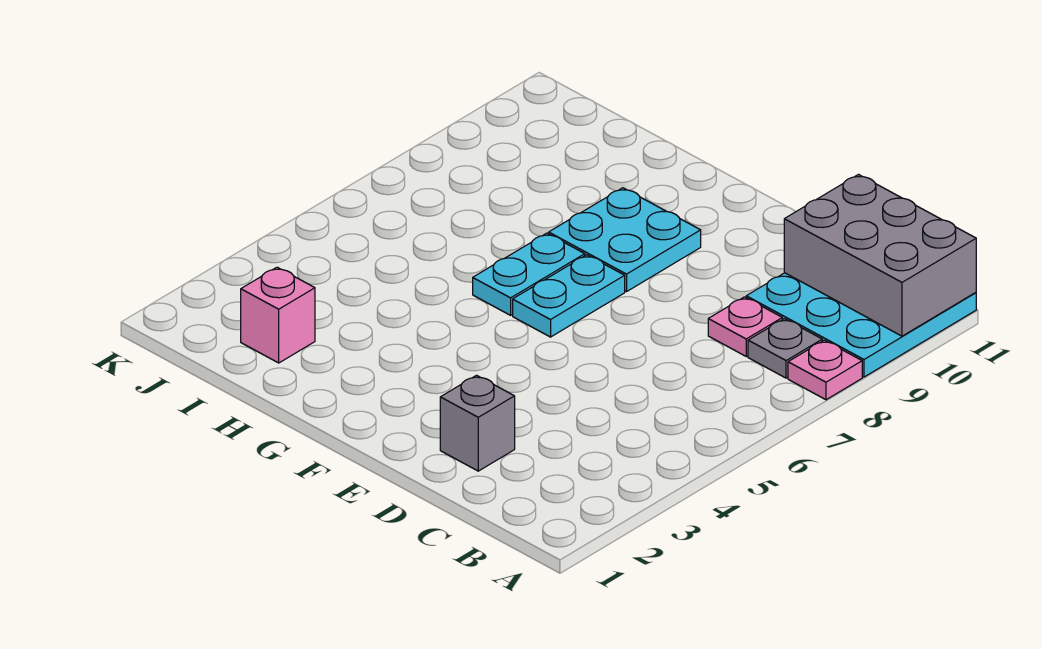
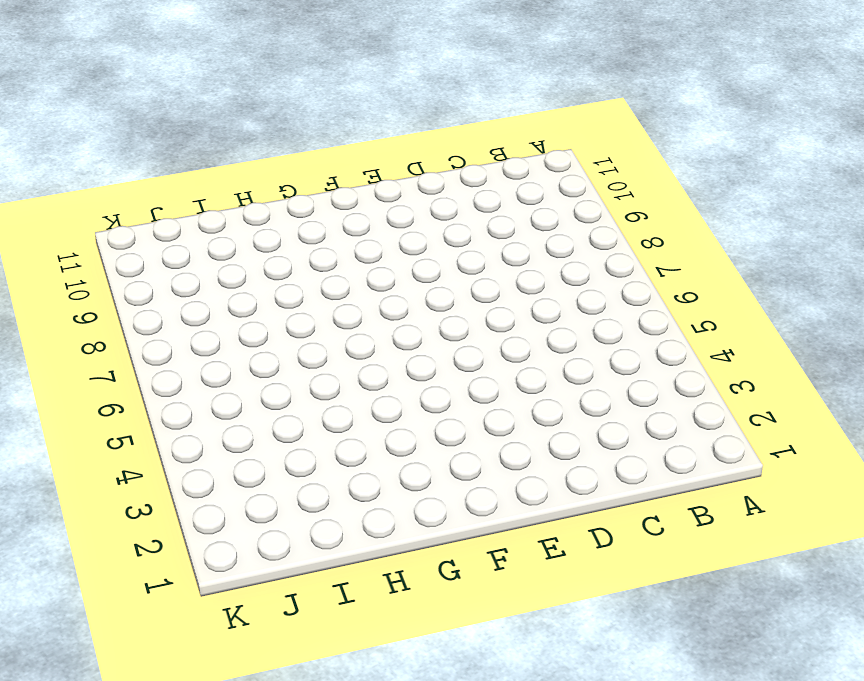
none -> pink 1x1 plate [788,340,862,400]
none -> cyan 3x3 plate [746,273,976,377]

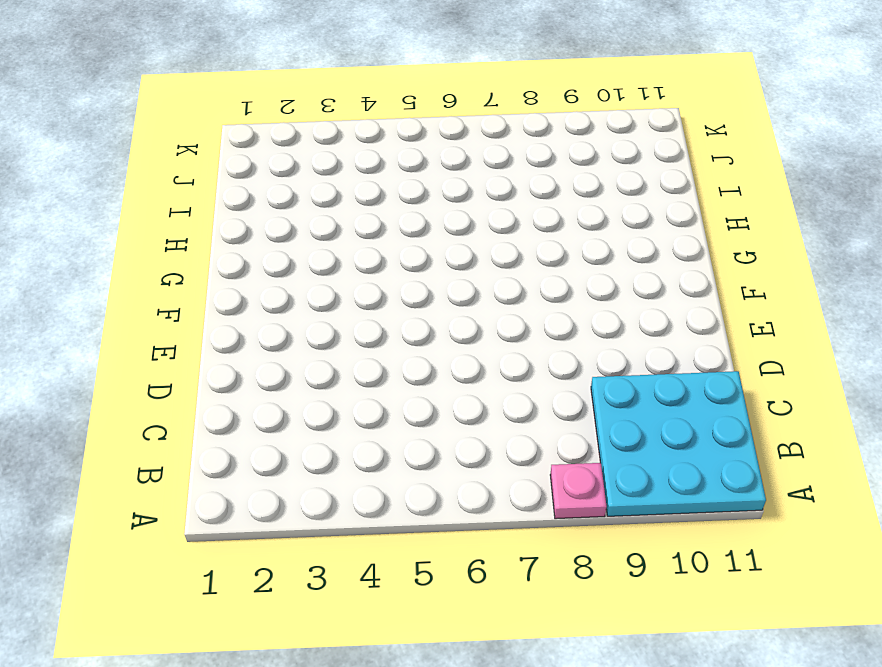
none -> grey 1x1 plate [748,319,822,378]
none -> pink 1x1 plate [708,297,782,356]

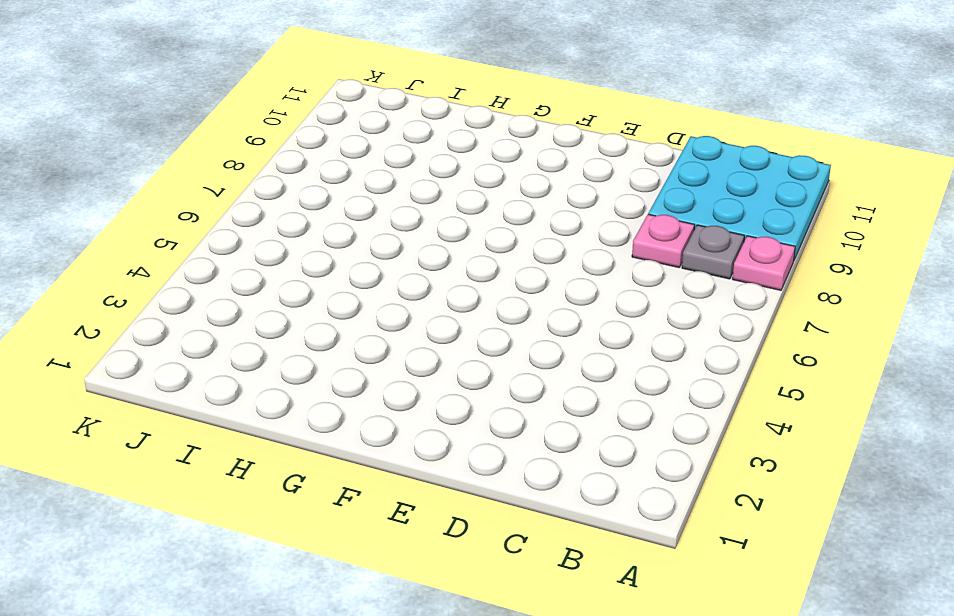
none -> grey 1x1 brick [440,375,515,471]
none -> cyan 1x2 plate [513,255,625,337]

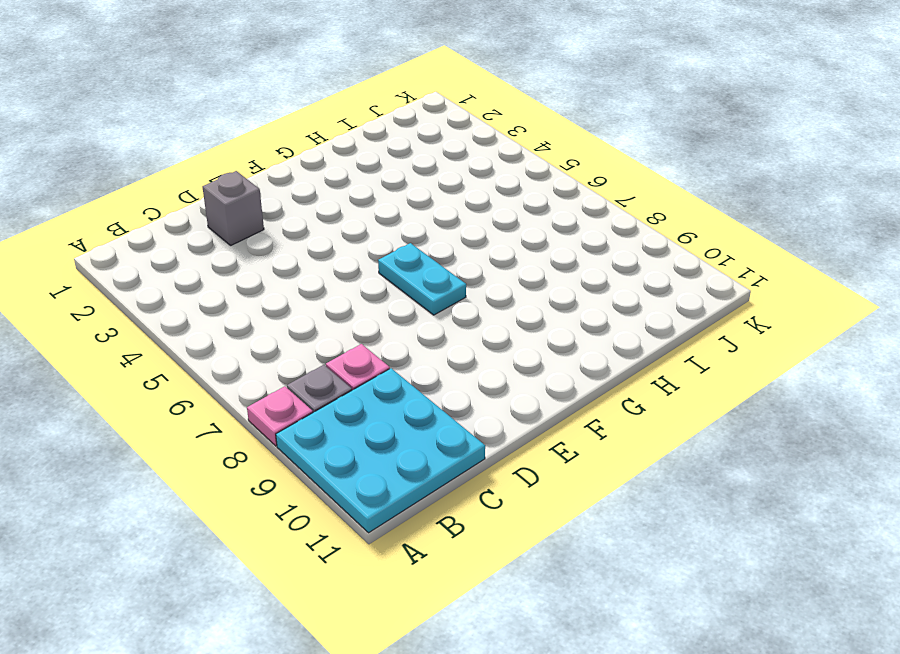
none -> cyan 2x2 plate [549,188,701,292]
none -> cyan 1x2 plate [473,233,585,315]

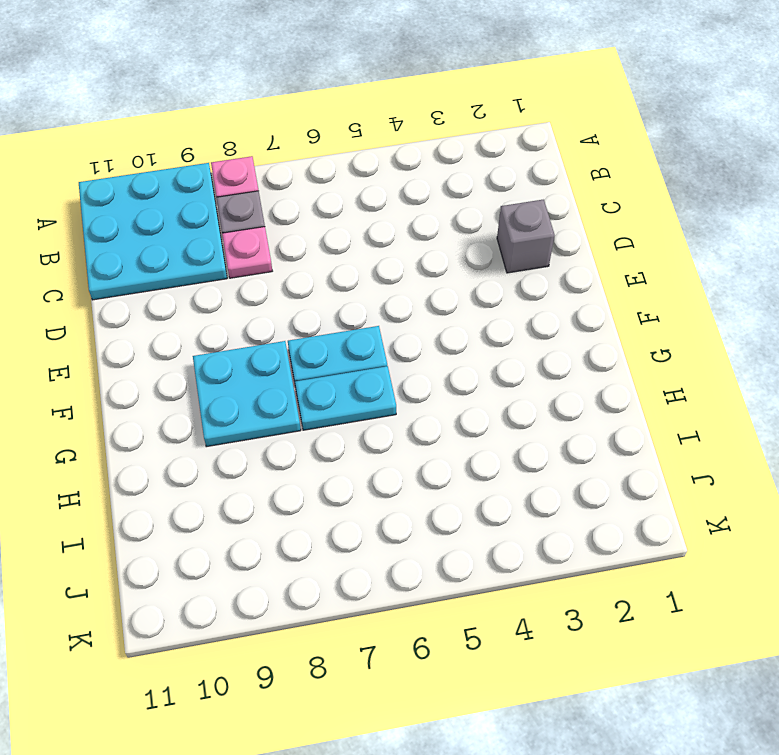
none -> pink 1x1 brick [241,267,315,363]
none -> grey 2x3 brick [784,175,976,336]

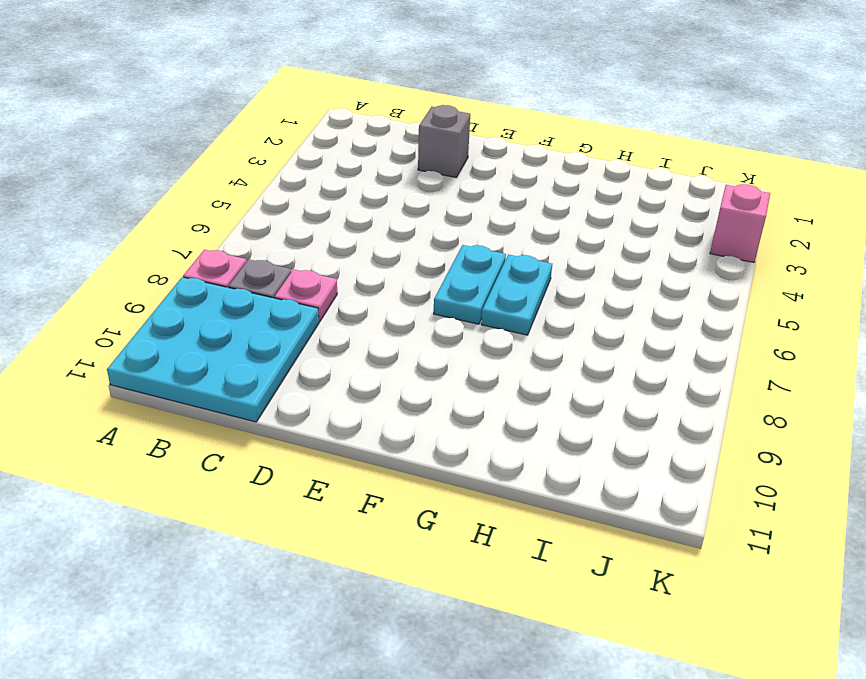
pink 1x1 brick [710,184,770,262] -> pink 1x1 brick moved to [241,267,315,363]
none -> cyan 2x2 plate [549,188,701,292]
none -> grey 2x3 brick [784,175,976,336]

